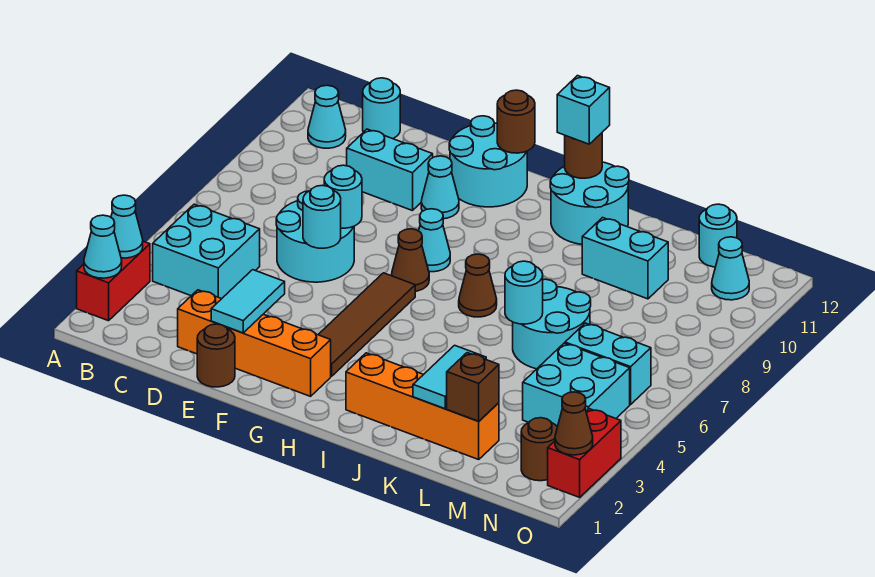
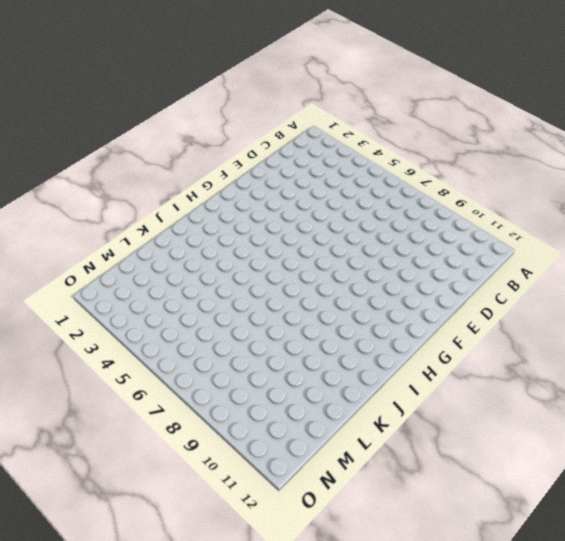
none -> red 1x2 brick [77,241,150,321]
none -> cyan 2x2 brick [153,204,260,299]
none -> cyan 1x1 cone [308,85,346,148]
none -> cyan 1x1 round brick [363,78,400,139]

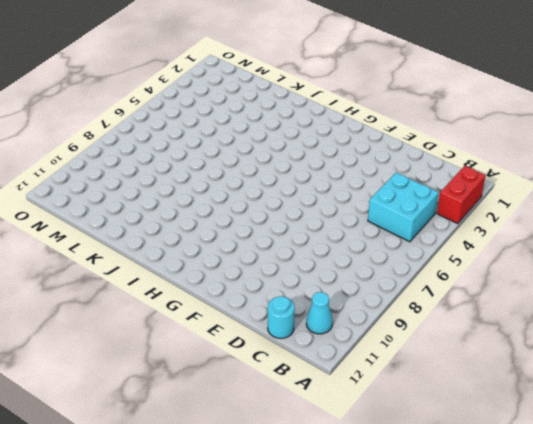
none -> orange 1x4 brick [178,290,331,396]
none -> cyan 2x2 round brick [276,191,354,282]
none -> cyan 1x2 brick [347,129,433,211]
none -> brown 1x1 round brick [197,324,235,387]

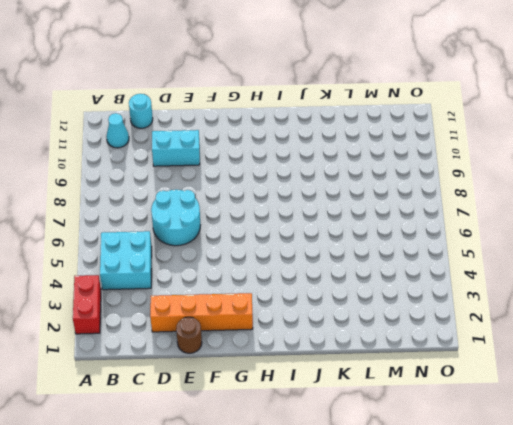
none -> cyan 1x1 cone [421,156,459,219]
none -> cyan 2x2 round brick [449,116,527,207]
none -> brown 1x4 tile [318,273,415,376]
none -> brown 1x1 cone [392,229,429,291]

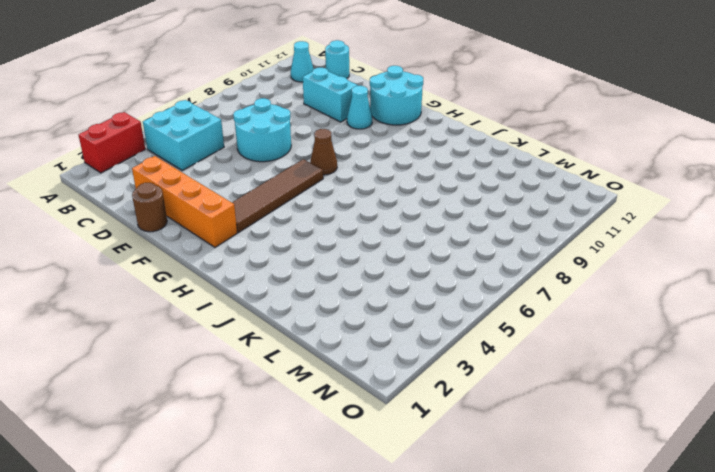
none -> cyan 1x1 cone [419,209,450,272]
none -> orange 1x4 brick [346,353,499,459]
none -> brown 1x1 cone [459,254,497,317]
none -> cyan 2x2 round brick [550,162,629,244]

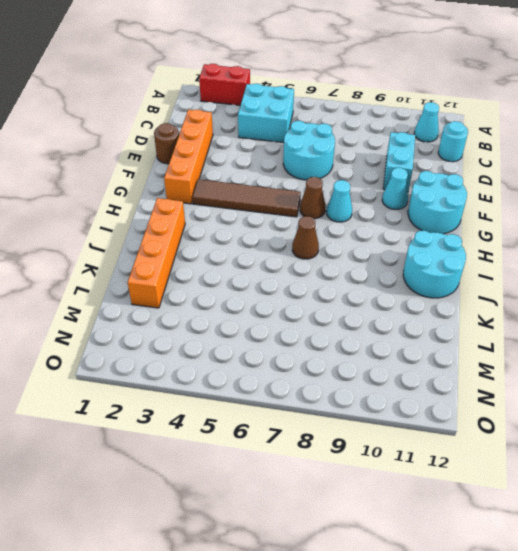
none -> cyan 2x2 round brick [513,279,591,369]
none -> cyan 1x2 brick [582,218,668,299]
none -> cyan 2x2 brick [523,343,630,427]
none -> cyan 1x2 brick [565,323,651,404]

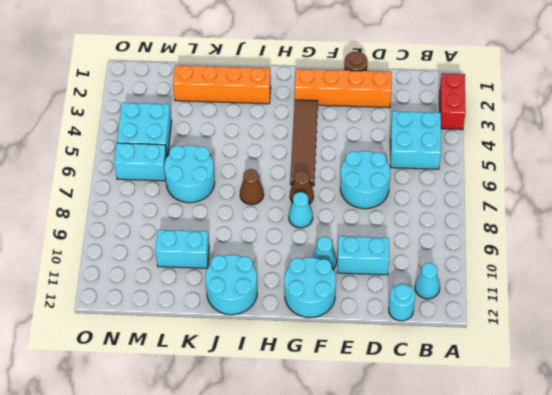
none -> cyan 1x1 round brick [699,204,737,267]
none -> brown 1x1 round brick [521,418,557,481]
none -> cyan 1x1 cone [712,237,749,300]
none -> red 1x2 brick [548,409,621,497]

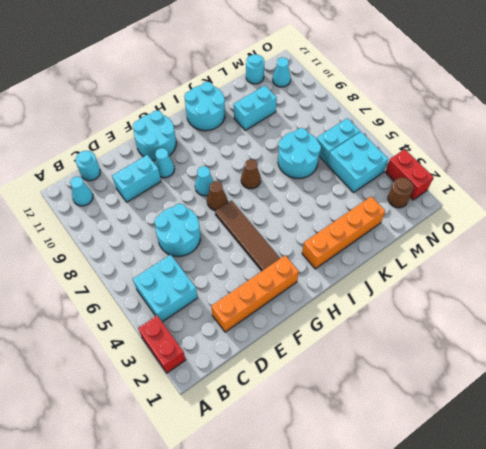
none -> brown 1x1 round brick [197,324,235,387]
none -> cyan 1x1 cone [84,215,122,278]
none -> cyan 1x1 cone [111,195,143,258]
none -> cyan 1x2 tile [211,270,285,333]

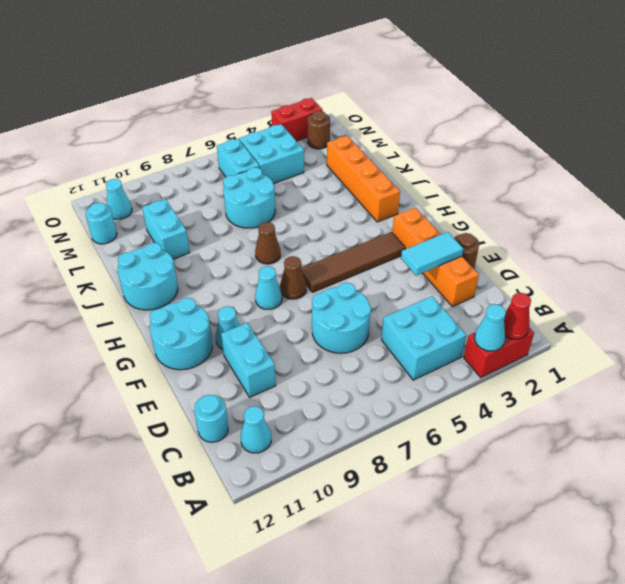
red 1x1 cone [504,293,531,339] -> cyan 1x1 cone [84,215,122,278]
none -> cyan 1x1 round brick [303,185,341,248]
none -> cyan 1x1 round brick [324,165,362,228]
none -> brown 1x1 round brick [497,90,535,153]
none -> brown 1x1 round brick [565,133,602,178]

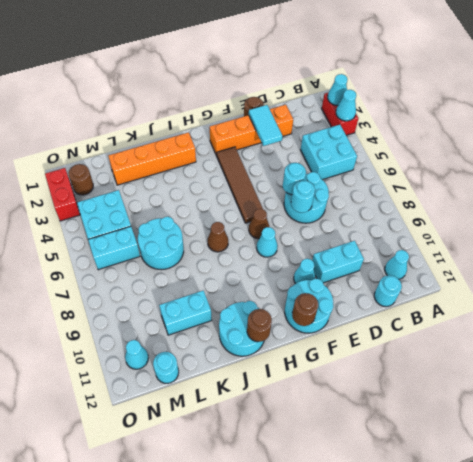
none -> cyan 1x2 tile [413,345,486,409]
none -> cyan 1x1 round brick [505,261,543,324]
none -> brown 1x1 brick [447,353,499,421]
none -> brown 1x1 cone [555,392,593,455]

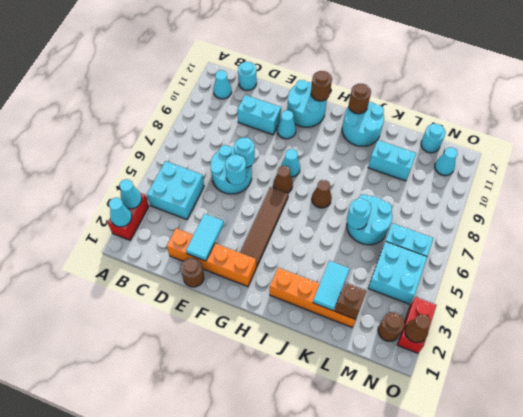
none -> cyan 1x1 brick [557,76,610,144]

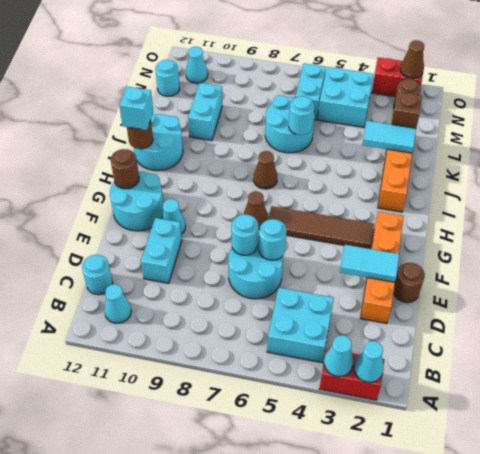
none -> cyan 1x1 cone [419,209,450,272]

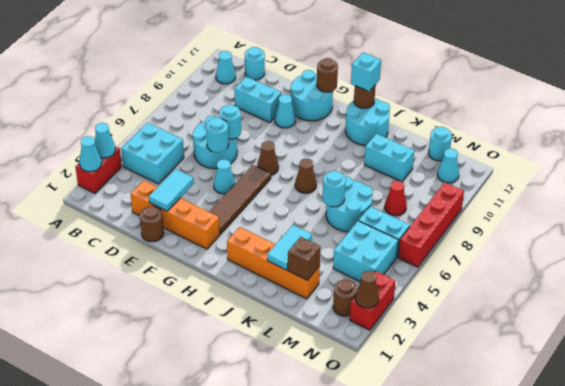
cyan 1x1 cone [214,159,235,194] -> cyan 1x1 cone moved to [419,209,450,272]
red 1x1 cone [385,181,407,216] -> none
red 1x4 brick [398,182,464,267] -> none

